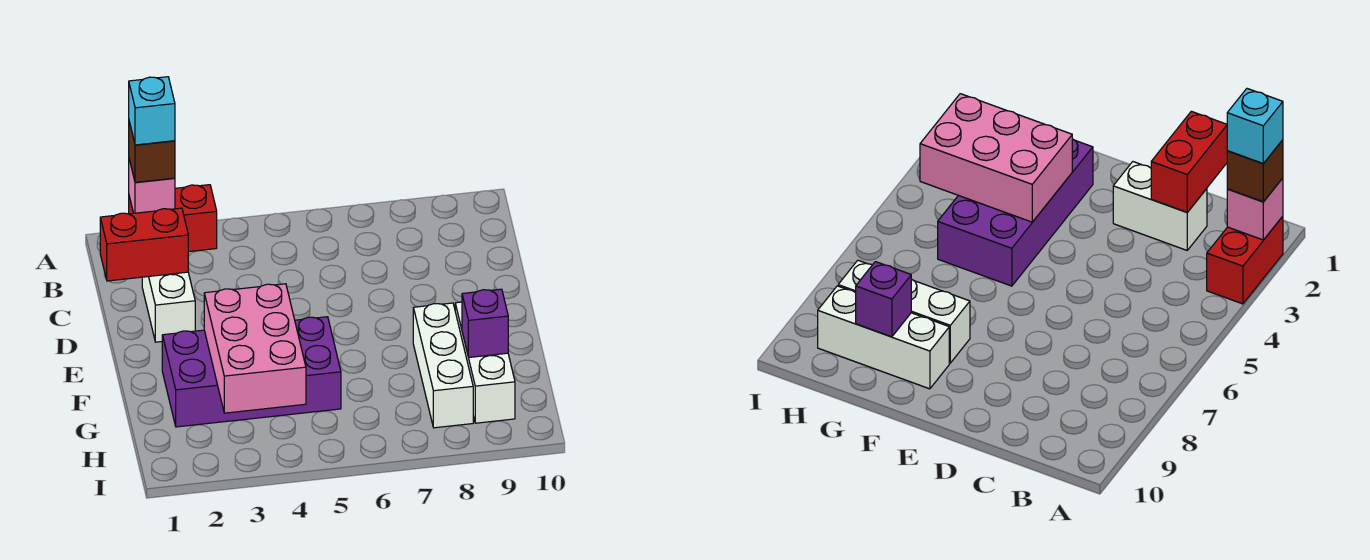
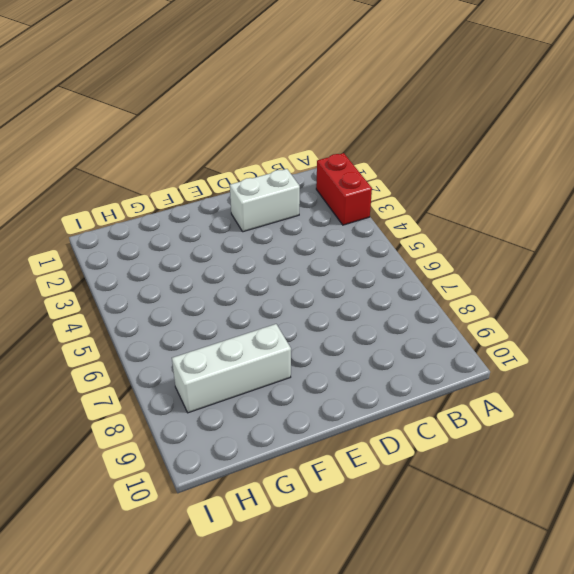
none -> purple 2x4 brick [162,317,341,427]
none -> white 1x3 brick [455,302,515,423]

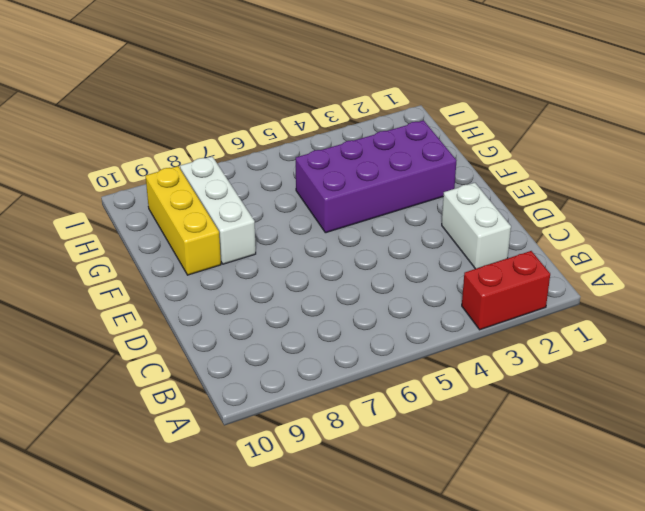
yellow 1x3 brick [146,166,221,275] -> white 1x3 brick [455,302,515,423]
none -> pink 1x1 brick [129,159,175,213]
none -> red 1x2 brick [100,208,188,281]

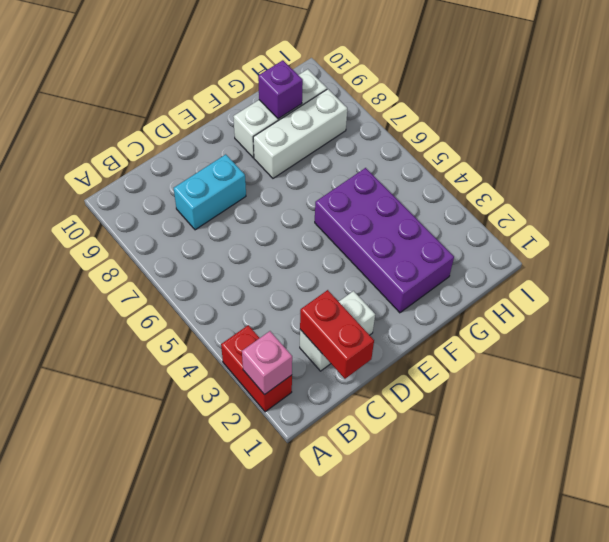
cyan 1x2 brick [174,154,246,230] -> none
none -> pink 2x3 brick [204,284,306,413]
none -> brown 1x1 brick [129,122,175,182]

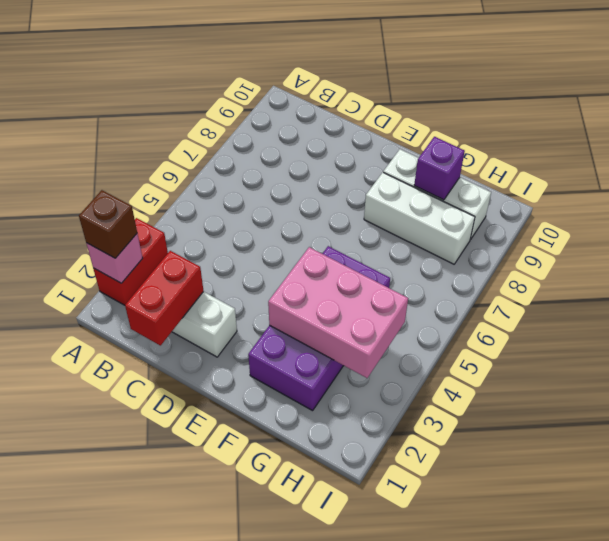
none -> cyan 1x1 brick [129,77,175,145]

